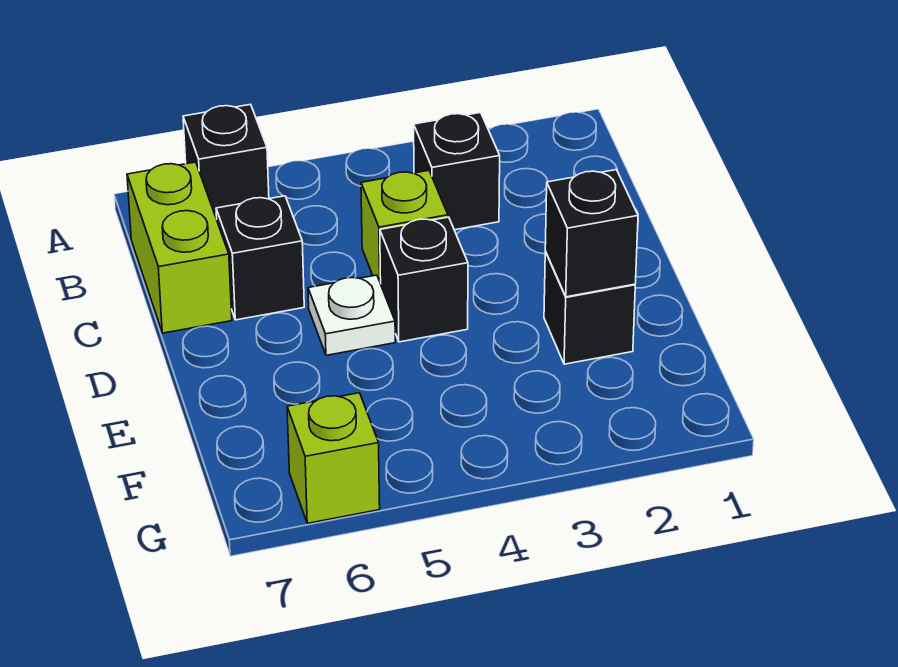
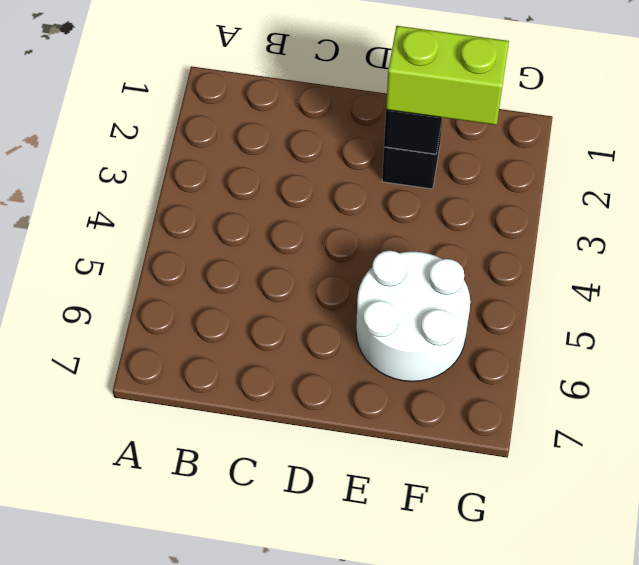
lime 1x2 brick [386,26,509,125] -> lime 1x2 brick moved to [127,162,232,333]
white 2x2 round brick [356,251,470,381] -> none
none -> black 1x1 brick [183,104,269,219]
none -> black 1x1 brick [414,112,500,230]

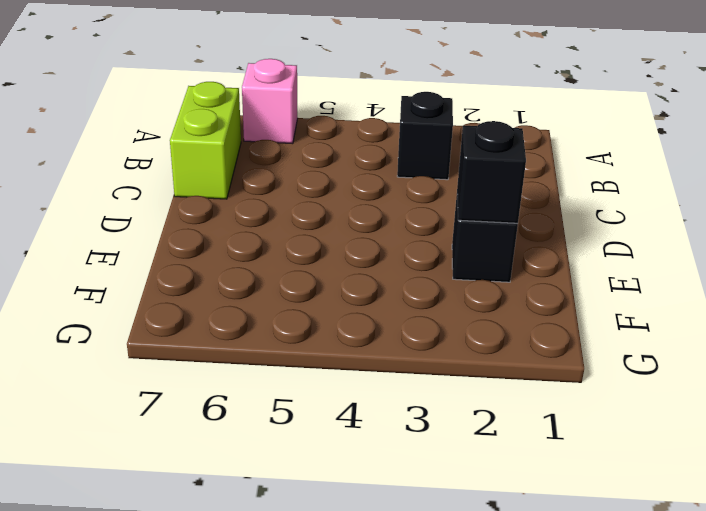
pink 1x1 brick [242,59,298,144] -> black 1x1 brick [183,104,269,219]
none -> lime 1x1 brick [361,171,448,284]
none -> black 1x1 brick [216,196,304,320]

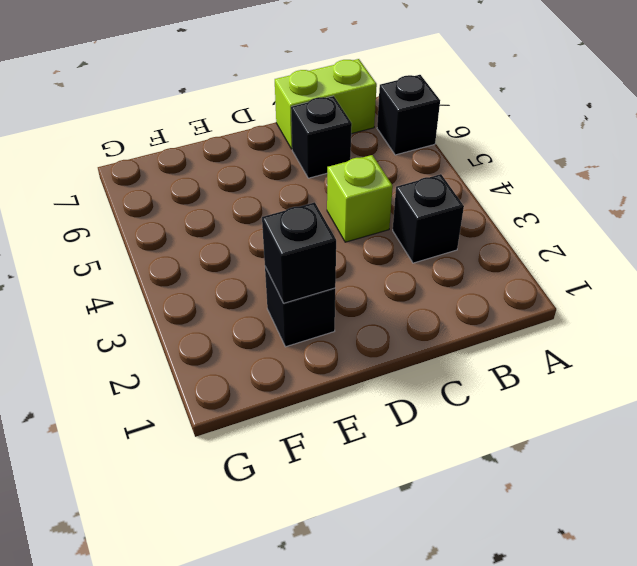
none -> black 1x1 brick [380,217,468,342]
none -> white 1x1 plate [308,275,395,355]

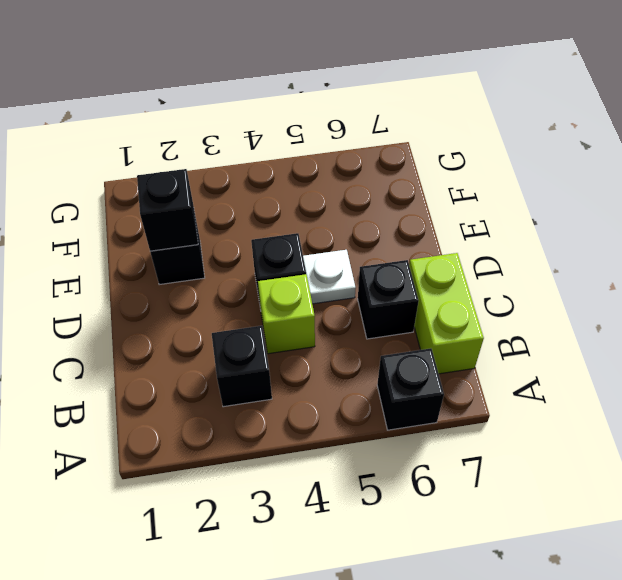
none -> lime 1x1 brick [287,393,380,523]

